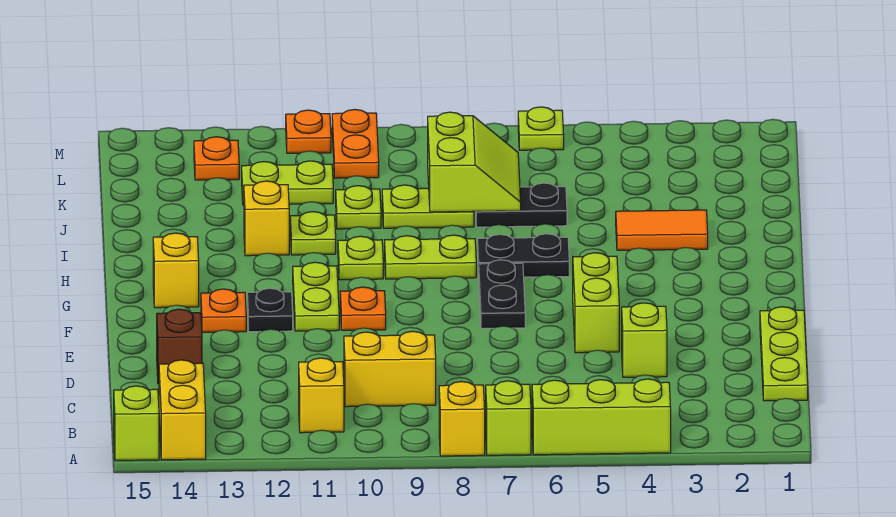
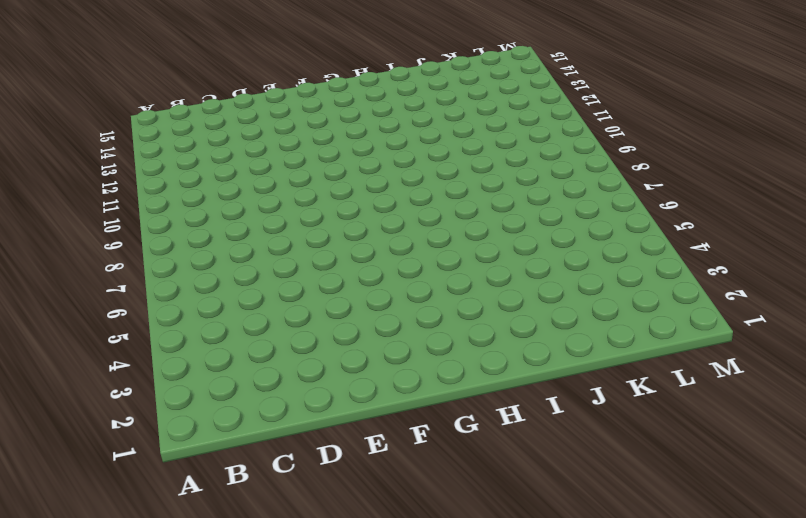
none -> lime 1x3 brick [532,379,671,455]
none -> lime 1x1 brick [486,381,531,455]
none -> yellow 1x1 brick [439,382,485,456]
none -> yellow 1x2 brick [159,360,206,460]

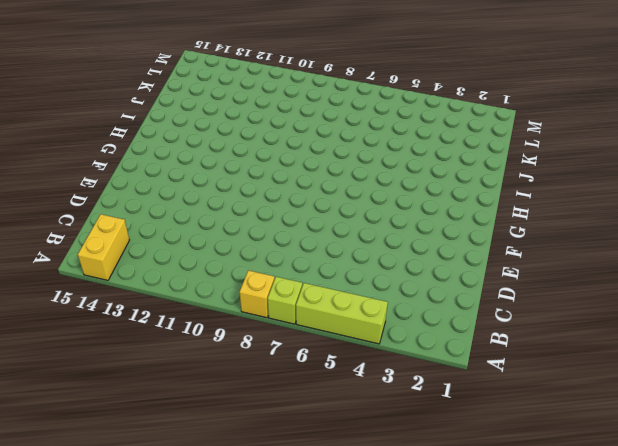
none -> lime 1x1 brick [114,386,159,460]
none -> yellow 1x1 brick [299,358,344,433]
none -> lime 1x3 plate [760,307,808,401]
none -> yellow 1x2 brick [344,331,436,407]

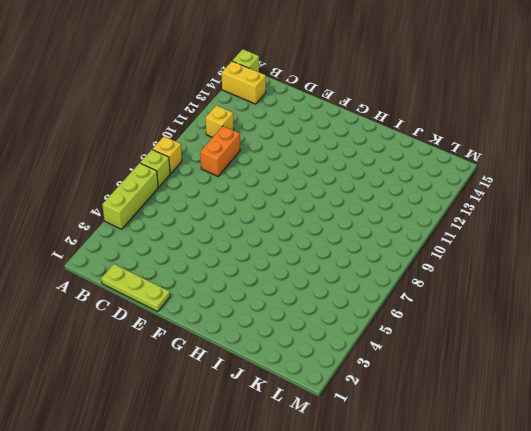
orange 1x2 brick [200,126,240,176] -> yellow 1x2 brick [344,331,436,407]
none -> lime 1x1 brick [622,303,667,377]
none -> brown 1x1 brick [157,309,202,384]
none -> lime 1x2 brick [573,253,619,353]
none -> black 1x2 plate [479,260,525,329]

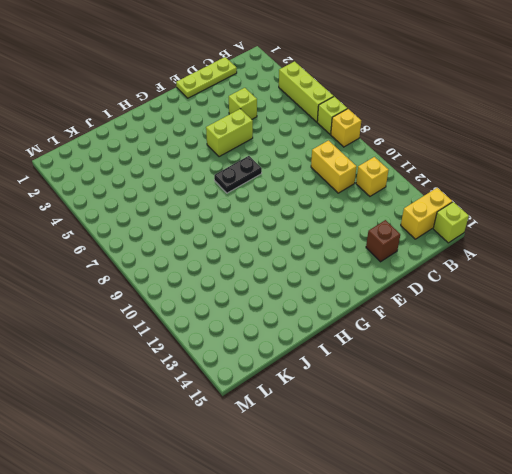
none -> orange 1x1 plate [340,287,386,330]
none -> lime 1x2 plate [293,262,339,331]
none -> black 1x1 plate [247,288,293,332]
none -> orange 1x1 plate [201,289,246,332]

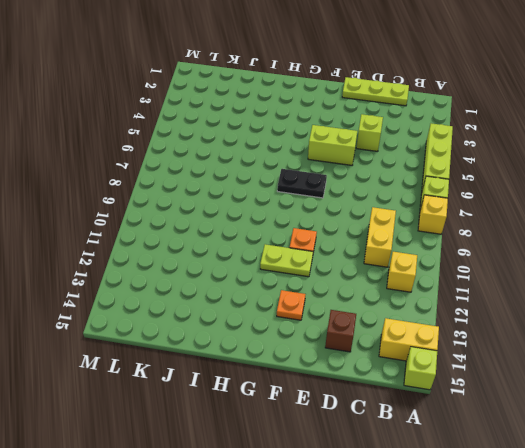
none -> black 1x1 plate [247,288,293,332]
none -> yellow 1x1 brick [153,233,199,308]
none -> black 1x2 plate [478,234,569,277]
none -> lime 1x2 plate [385,235,476,279]

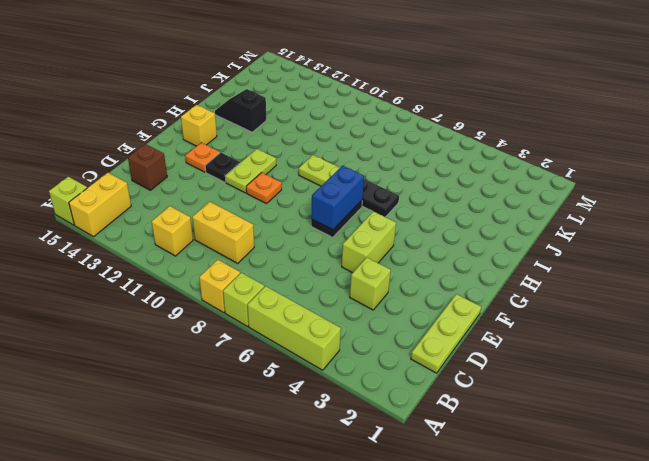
blue 1x2 brick [311,166,364,230] -> none
black 1x2 slope [215,89,266,132] -> none
none -> lime 1x1 plate [338,236,383,280]
none -> orange 1x2 tile [616,210,708,250]
none -> lime 1x1 plate [290,212,336,255]
none -> yellow 1x1 brick [244,181,289,256]

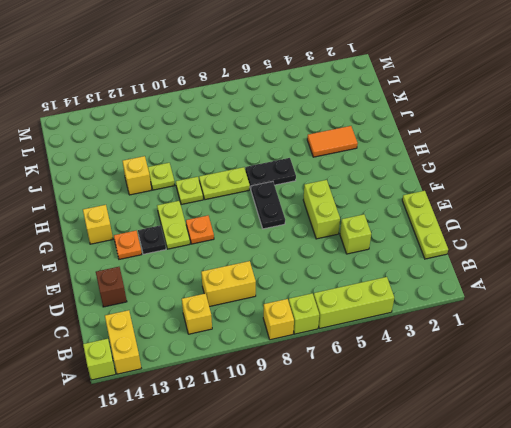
none -> black 1x2 plate [476,183,567,227]
none -> lime 1x2 plate [382,185,474,228]
none -> lime 1x1 plate [336,186,381,229]
none -> lime 1x2 plate [242,161,333,205]

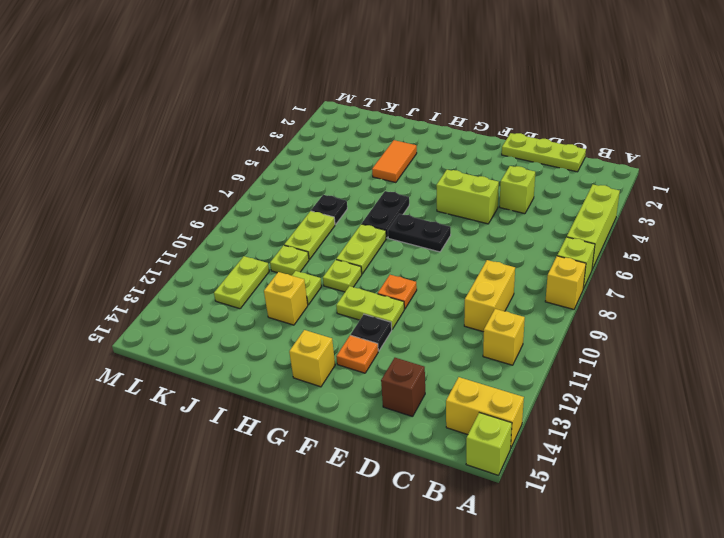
black 1x1 plate [311,195,347,225] -> black 1x2 plate [476,183,567,227]
none -> orange 1x2 plate [332,109,379,178]
none -> orange 1x1 plate [194,137,239,180]
none -> lime 1x1 plate [518,107,564,150]
none -> orange 1x1 plate [286,110,331,153]

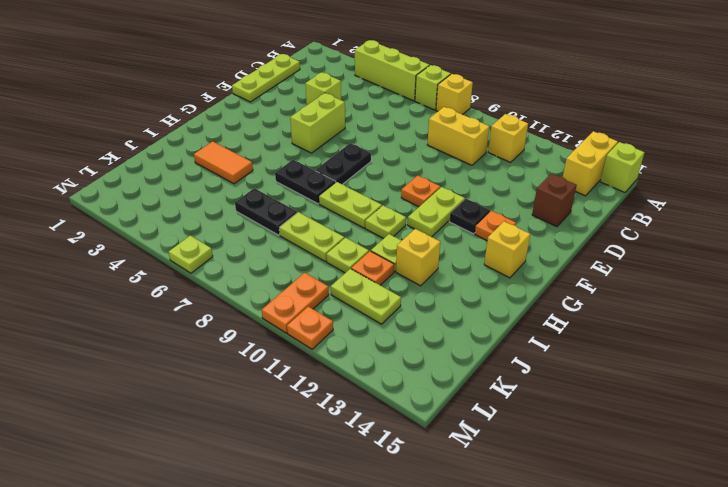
orange 1x1 plate [351,251,394,285] -> orange 1x1 plate moved to [194,137,239,180]
none -> lime 2x2 slope [428,112,521,212]

